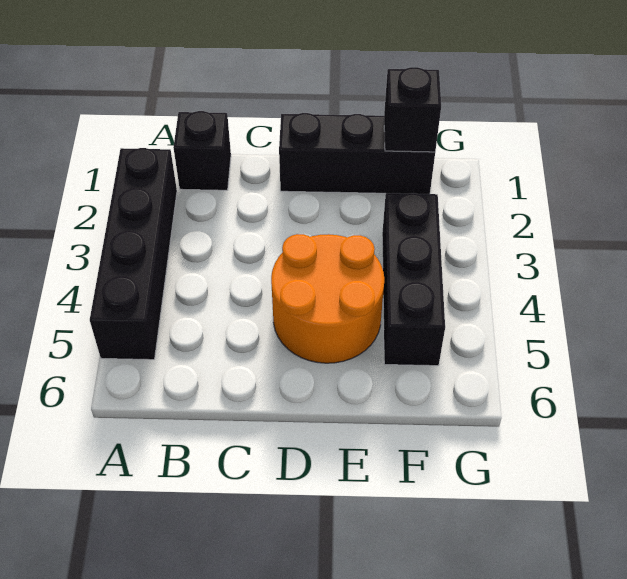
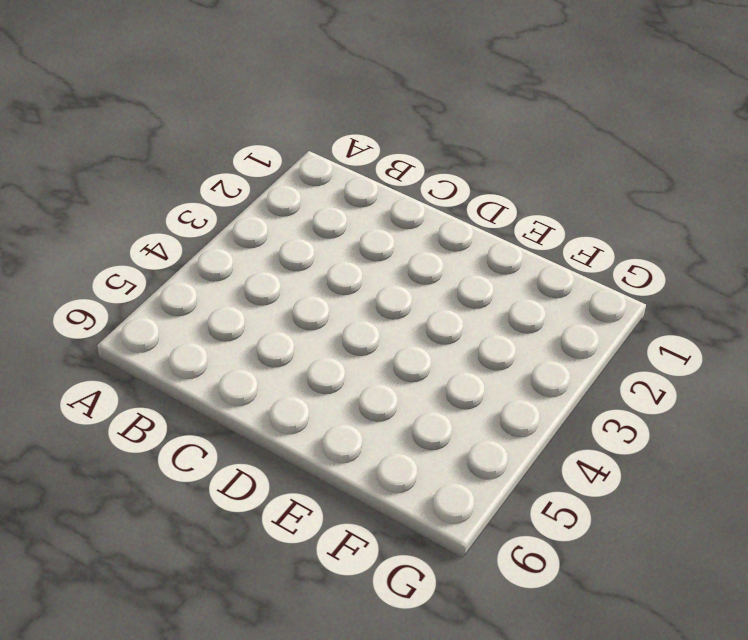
none -> black 1x4 brick [90,148,177,360]
none -> black 1x1 brick [173,111,231,190]

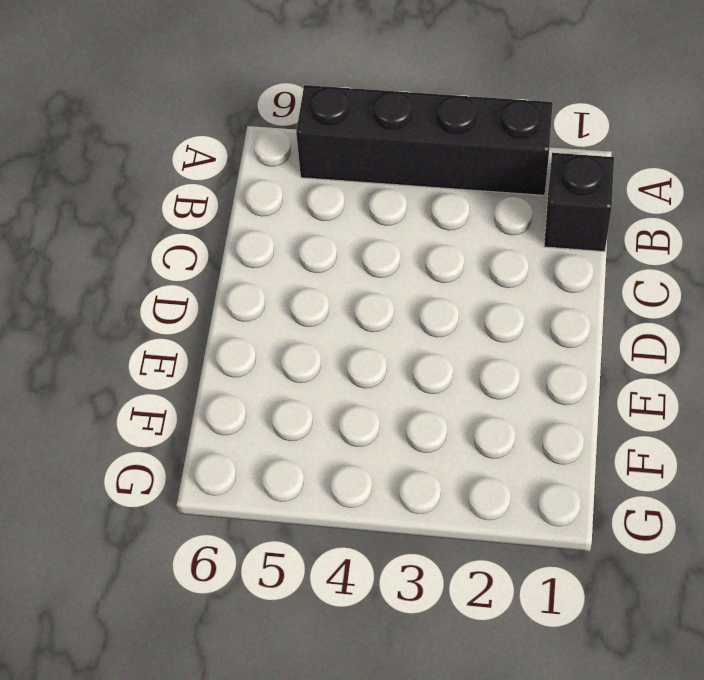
none -> black 1x3 brick [279,113,435,194]
none -> orange 2x2 round brick [271,234,384,363]

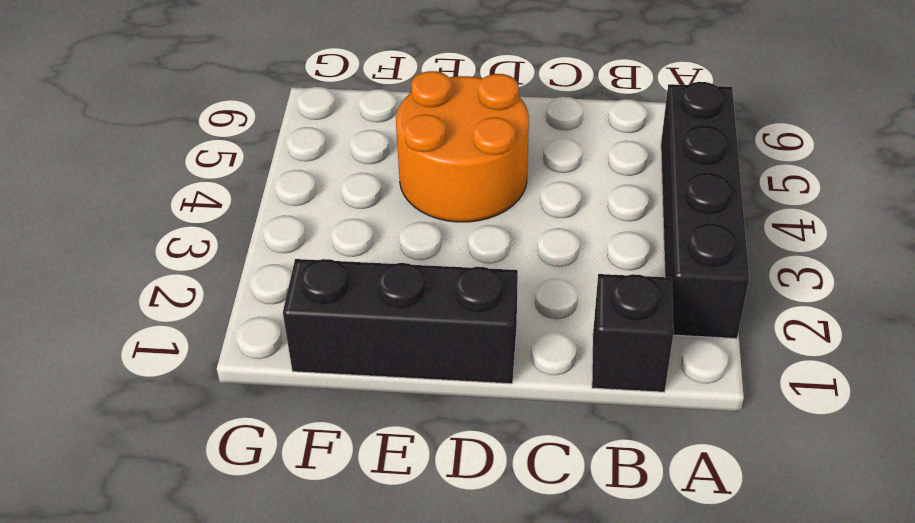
none -> black 1x3 brick [382,193,445,366]
none -> black 1x1 brick [384,67,441,152]

